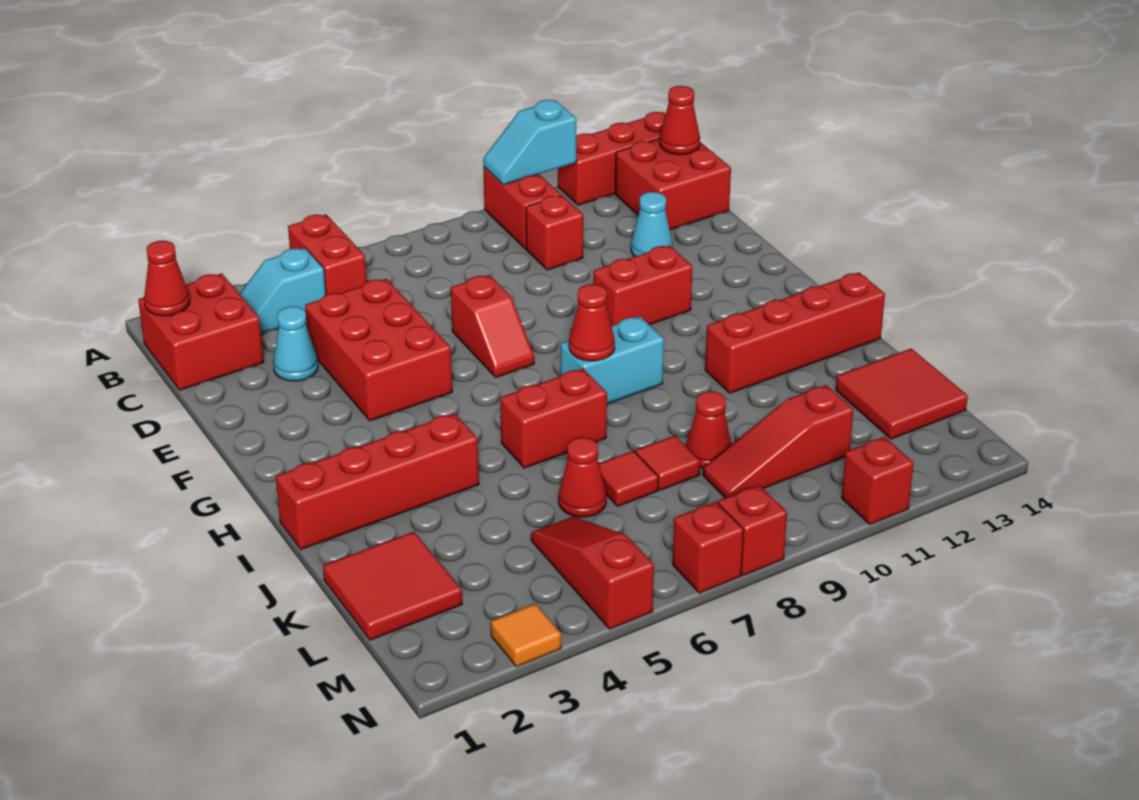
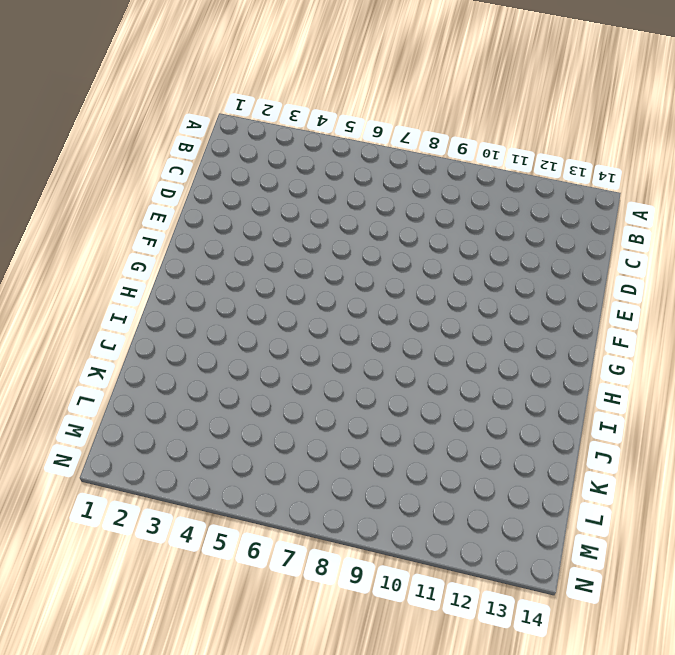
none -> red 1x2 brick [288,214,367,295]
none -> red 1x2 brick [483,167,561,249]
none -> red 1x3 brick [558,112,666,205]
none -> red 2x2 brick [138,273,264,390]

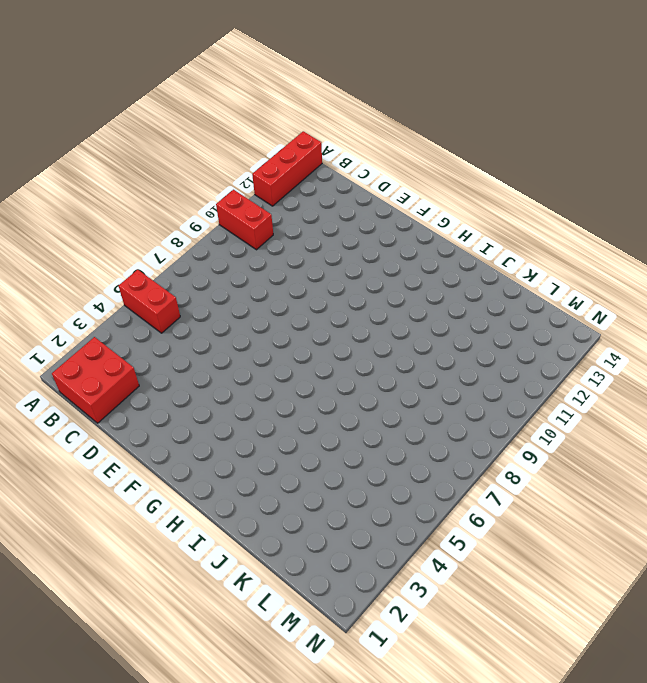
none -> cyan 1x2 slope [240,248,326,334]
none -> red 2x2 brick [615,139,731,230]
none -> red 1x1 brick [526,195,583,270]
none -> cyan 1x1 cone [273,307,318,381]

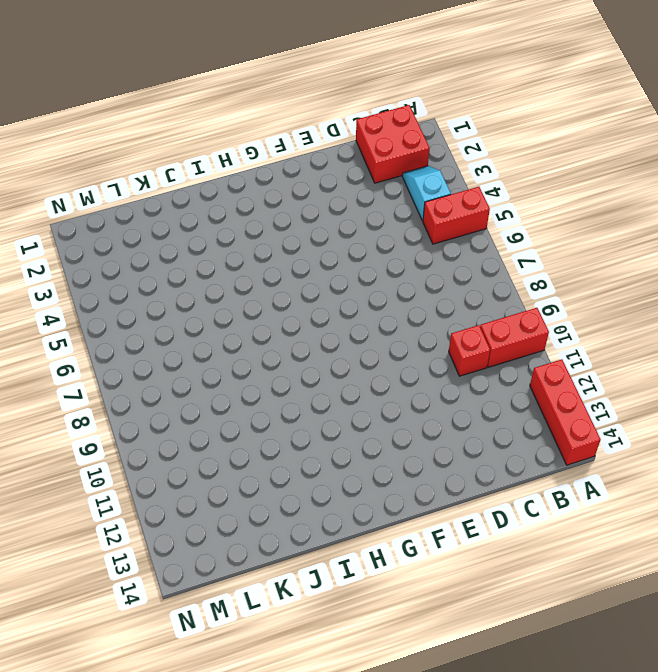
none -> red 2x2 brick [615,139,731,230]
none -> cyan 1x1 cone [273,307,318,381]
none -> red 2x3 brick [305,279,452,421]
none -> cyan 1x1 cone [631,192,673,257]

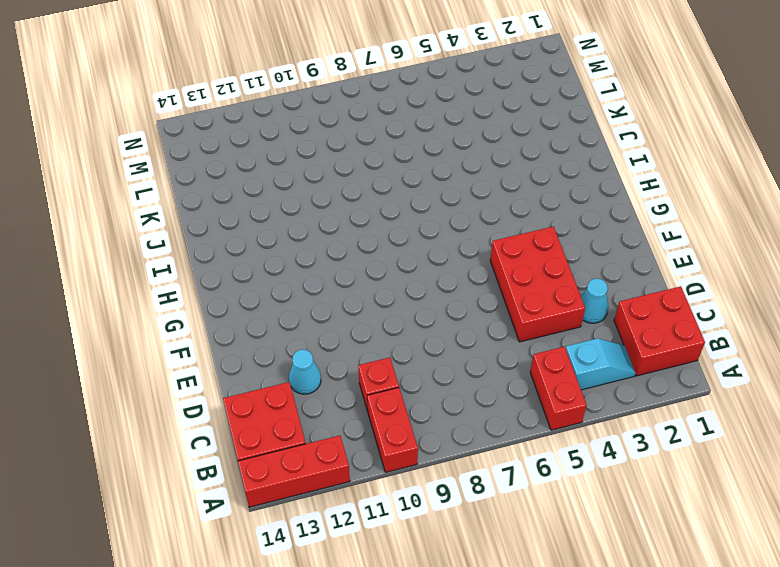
none -> red 1x2 slope [451,275,534,377]
none -> red 1x2 brick [594,246,692,326]
none -> cyan 1x2 brick [561,316,664,404]
none -> red 1x4 brick [276,413,479,549]

